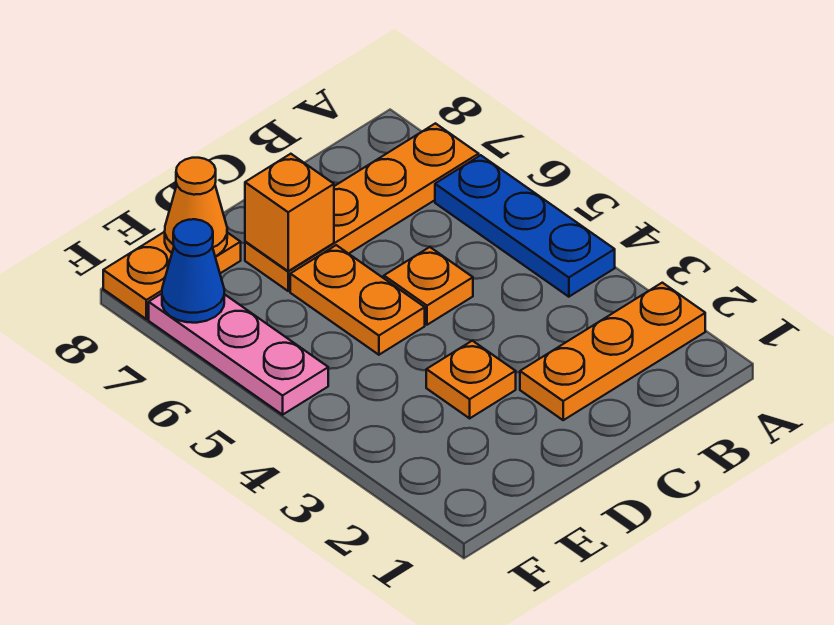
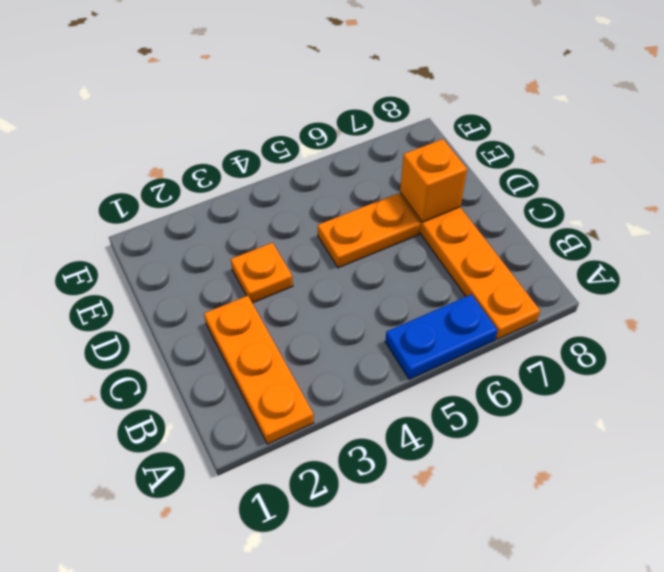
blue 1x2 plate [385,294,498,379] -> blue 1x3 plate [435,155,615,297]
none -> orange 1x1 plate [384,247,473,325]
none -> orange 1x2 plate [103,232,241,319]

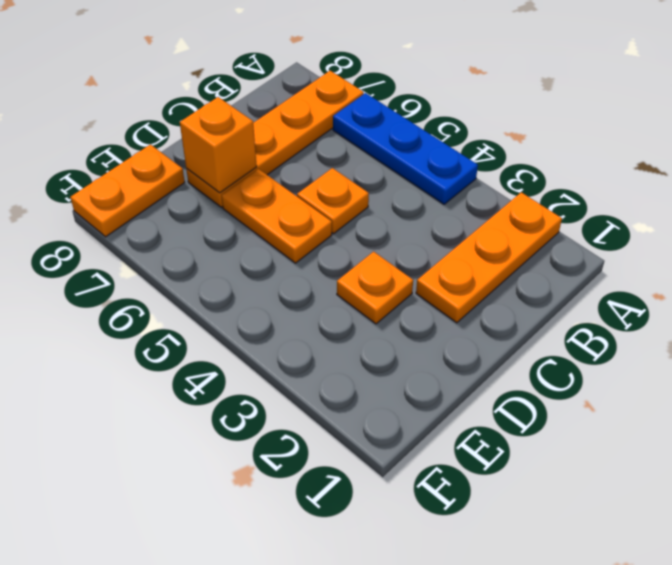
none -> pink 1x3 plate [149,294,328,415]
none -> orange 1x1 cone [165,158,227,256]

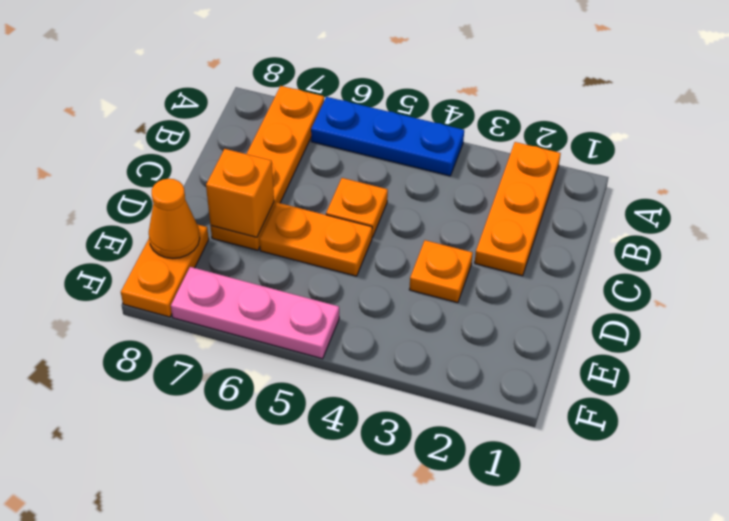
none -> blue 1x1 cone [162,219,224,323]

